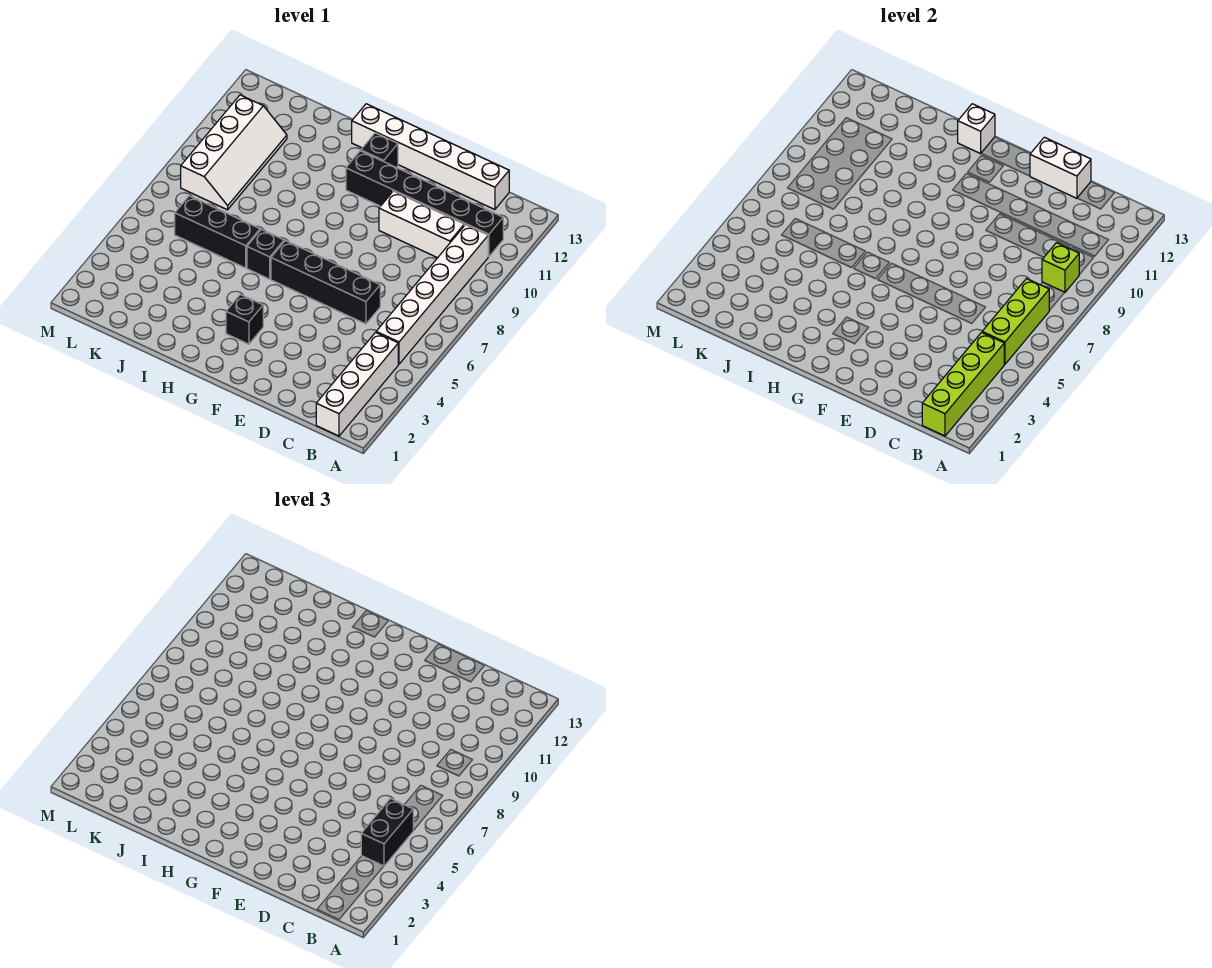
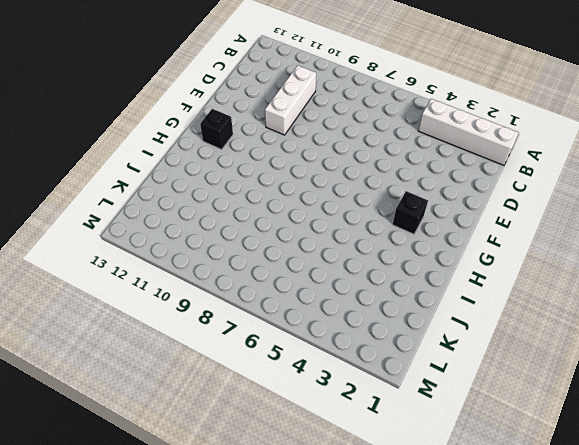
none -> white 1x6 brick [376,225,488,364]
none -> black 1x6 brick [346,151,503,257]
none -> white 1x6 brick [352,104,509,210]

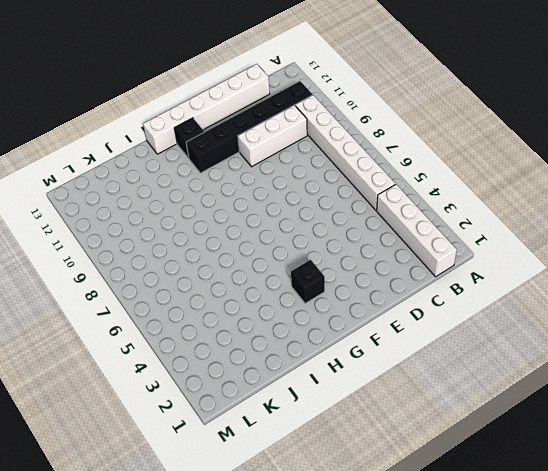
none -> black 1x4 brick [271,241,380,324]
none -> black 1x1 brick [247,229,284,279]
none -> black 1x3 brick [175,196,260,268]

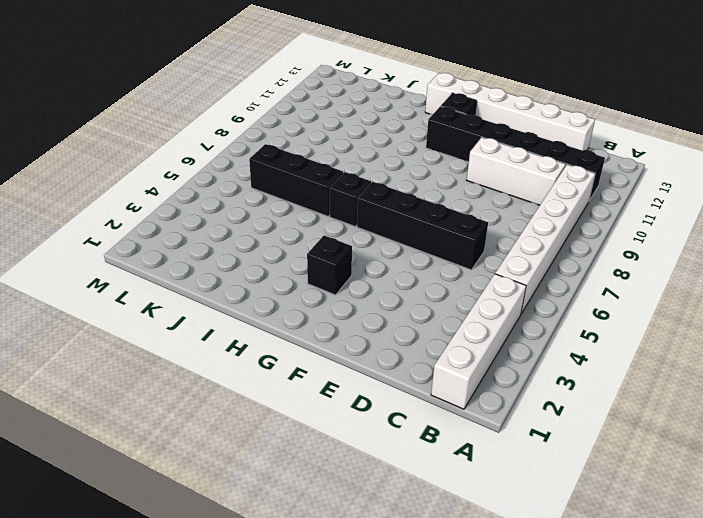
none -> white 2x4 slope [181,95,287,210]
none -> lime 1x4 brick [922,332,1004,436]
none -> lime 1x3 brick [982,279,1049,364]

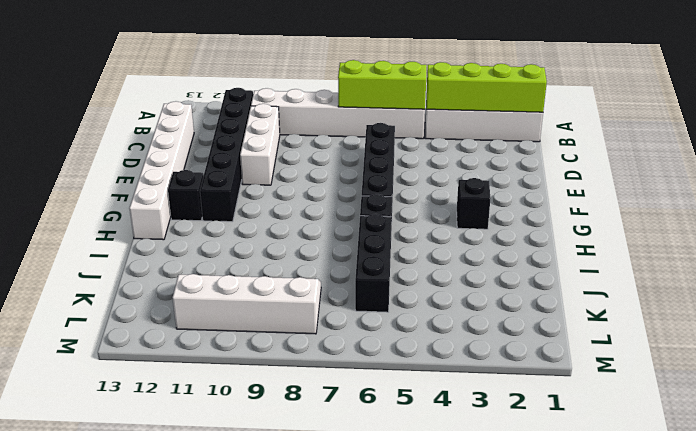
none -> lime 1x1 brick [1042,243,1079,293]
none -> white 1x2 brick [1030,137,1091,198]
none -> white 1x1 brick [958,104,995,154]

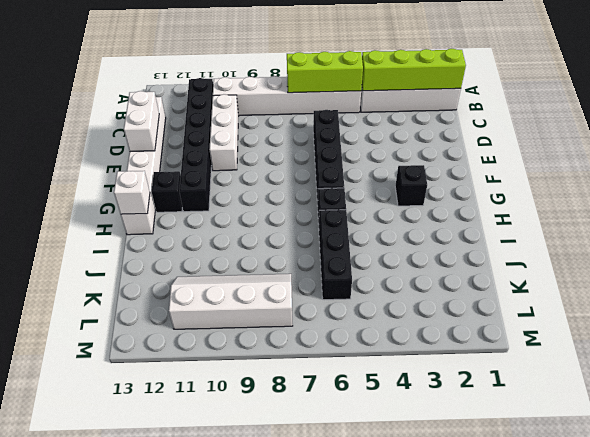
none -> lime 1x1 brick [1042,243,1079,293]
none -> black 1x2 brick [361,798,413,866]

